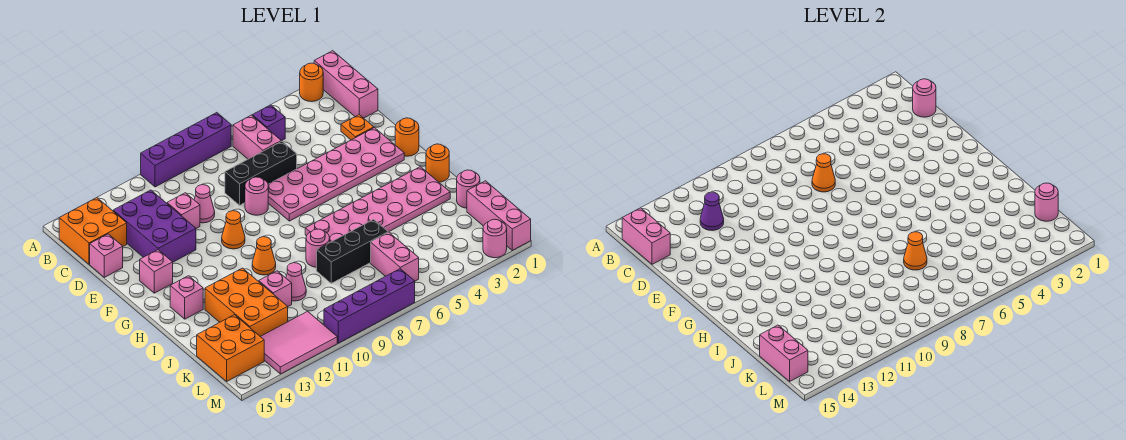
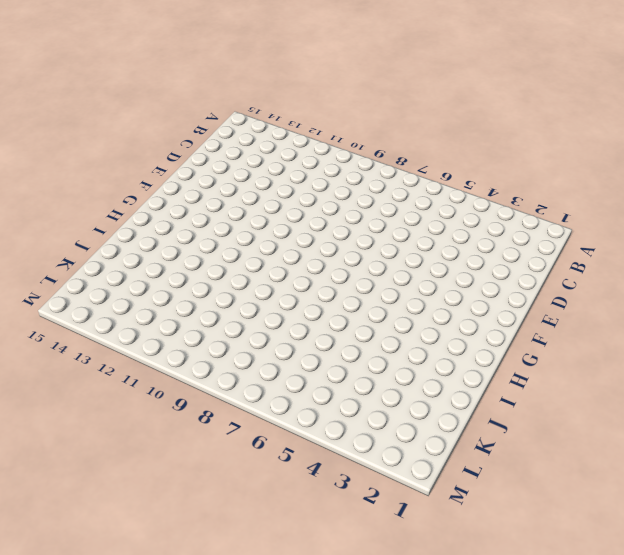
none -> pink 1x3 brick [314,51,378,118]
none -> orange 1x1 round brick [300,63,323,102]
none -> purple 1x4 brick [141,113,231,187]
none -> purple 1x1 brick [252,105,285,141]

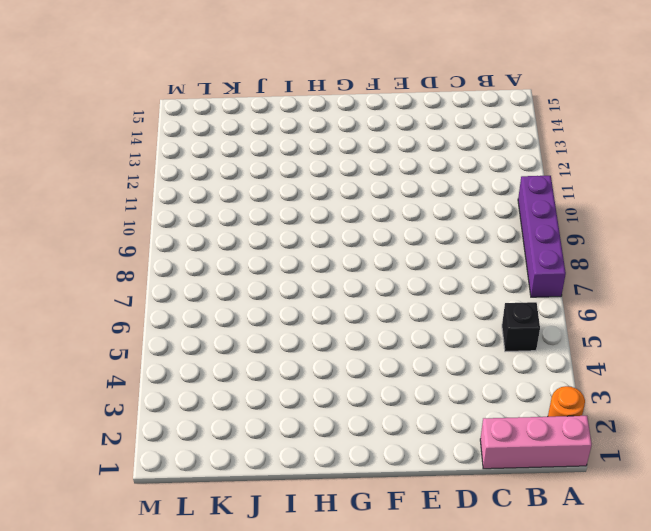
black 1x1 brick [502,302,540,352] -> purple 1x1 brick [252,105,285,141]
none -> pink 1x2 brick [233,115,281,159]
none -> orange 2x2 brick [59,198,127,264]
none -> purple 2x3 brick [113,190,196,262]
none -> orange 1x1 plate [341,115,374,140]

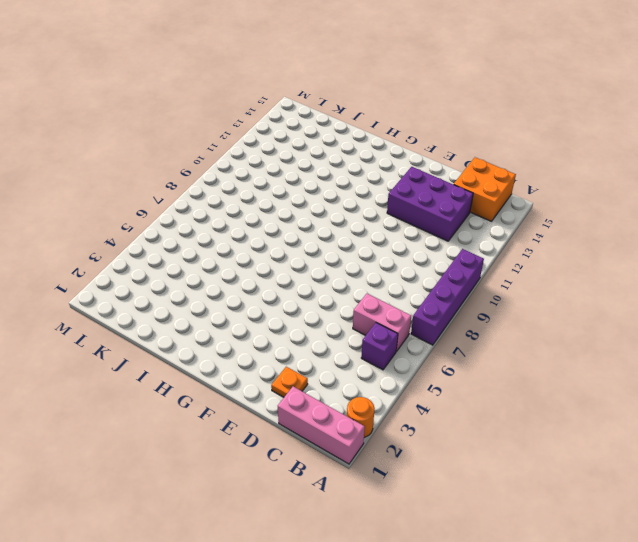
none -> black 1x3 brick [225,141,297,205]
none -> pink 1x1 cone [194,185,215,223]
none -> pink 1x1 brick [167,193,200,229]
none -> pink 1x1 brick [90,234,123,277]

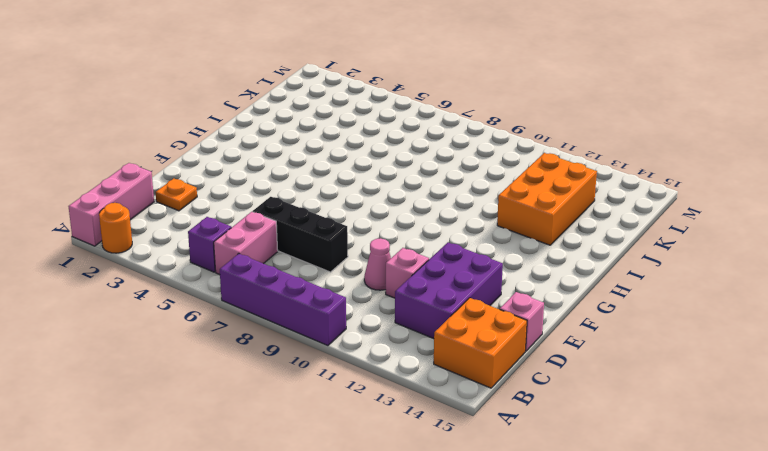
none -> pink 2x6 plate [268,128,404,221]
none -> pink 1x1 round brick [245,177,268,215]
none -> orange 1x1 round brick [395,118,419,156]
none -> orange 1x1 cone [222,211,245,249]

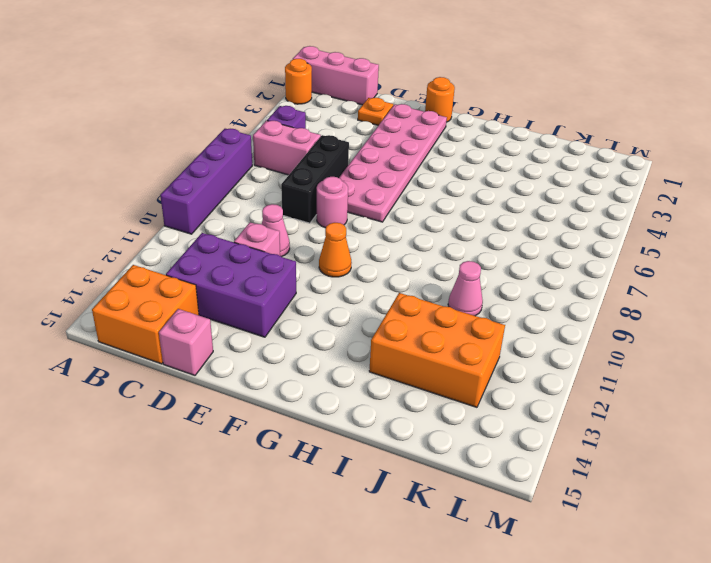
none -> pink 1x1 brick [140,250,173,293]
none -> orange 1x1 round brick [426,144,449,182]
none -> pink 2x6 plate [305,167,450,242]
none -> orange 1x1 cone [252,237,276,275]

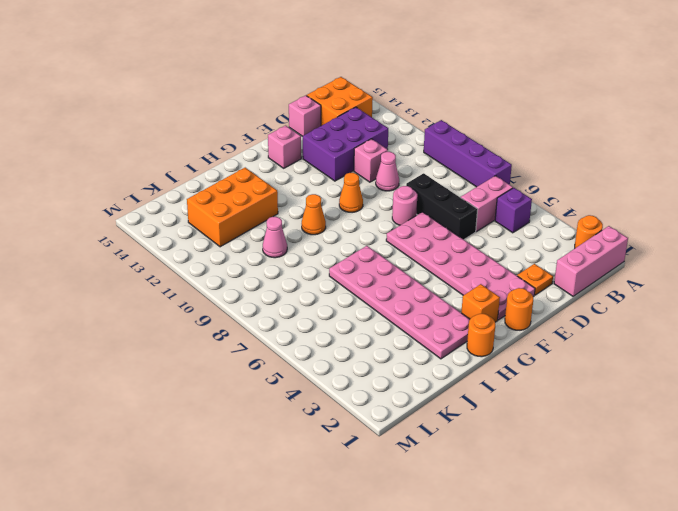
orange 1x1 brick [461,284,500,322] -> none
none -> pink 1x1 brick [170,276,203,319]
none -> pink 1x1 round brick [306,229,330,267]
none -> pink 1x1 round brick [457,170,480,208]
none -> black 1x3 brick [317,219,388,283]

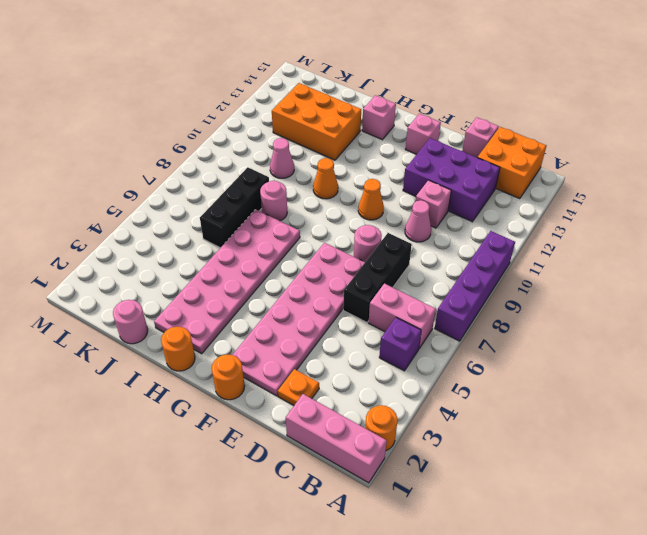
none -> pink 1x1 brick [259,271,292,306]
none -> pink 1x3 brick [467,181,531,250]
none -> pink 1x2 brick [371,232,419,281]
none -> orange 2x2 brick [197,315,264,381]

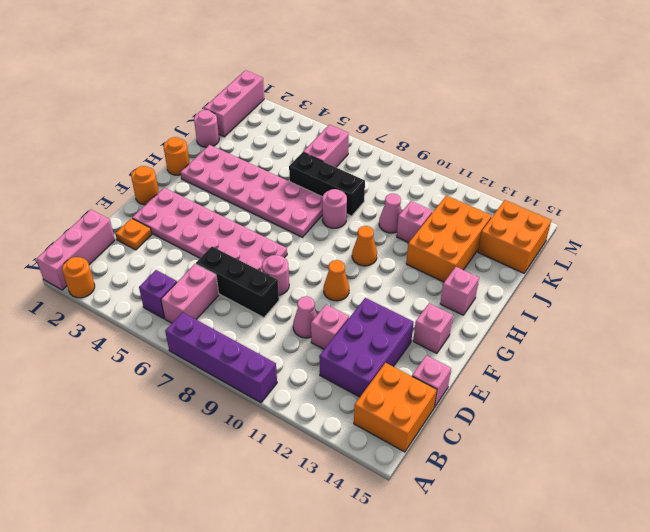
none -> pink 2x3 tile [261,311,337,374]
none -> pink 1x1 round brick [483,219,507,258]
none -> purple 1x4 brick [324,269,415,343]
none -> pink 1x2 brick [622,208,670,264]

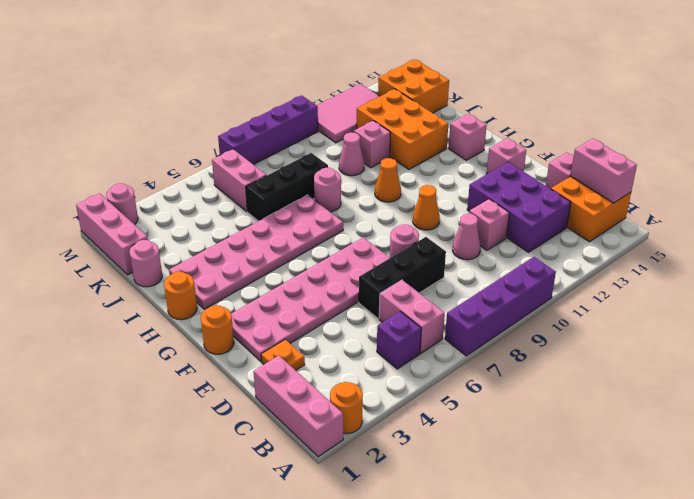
none -> pink 1x1 round brick [913,79,936,117]
none -> purple 1x1 cone [700,192,724,231]
none -> orange 1x1 cone [812,154,835,192]
none -> orange 1x1 cone [904,232,927,270]

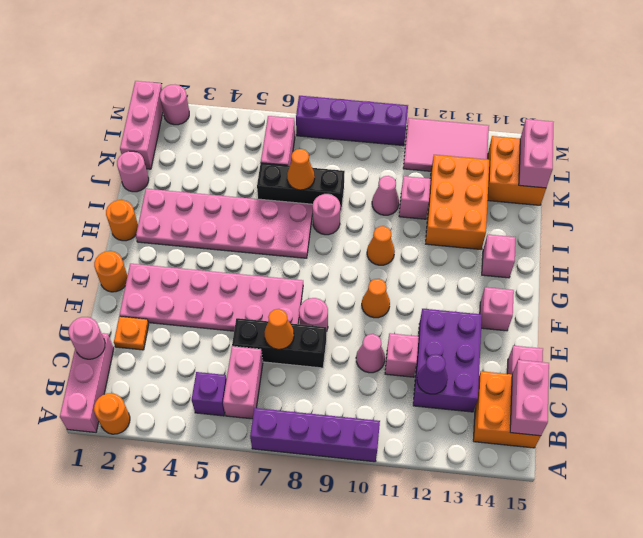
none -> pink 1x1 round brick [1035,183,1058,221]

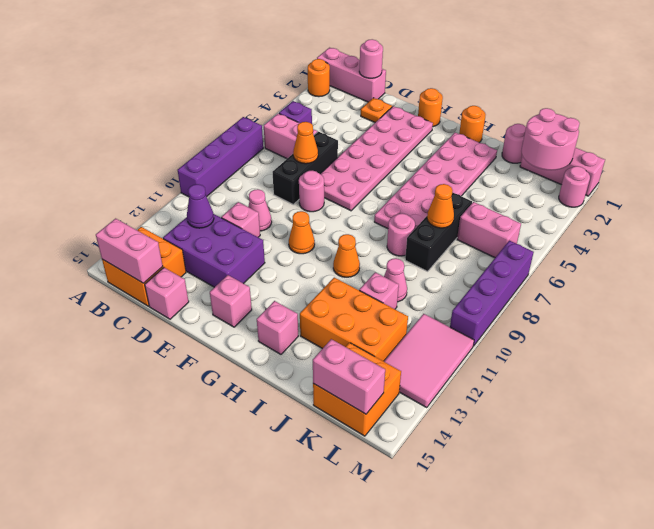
pink 2x2 round brick [522,108,580,170] -> pink 1x1 round brick [1035,183,1058,221]

